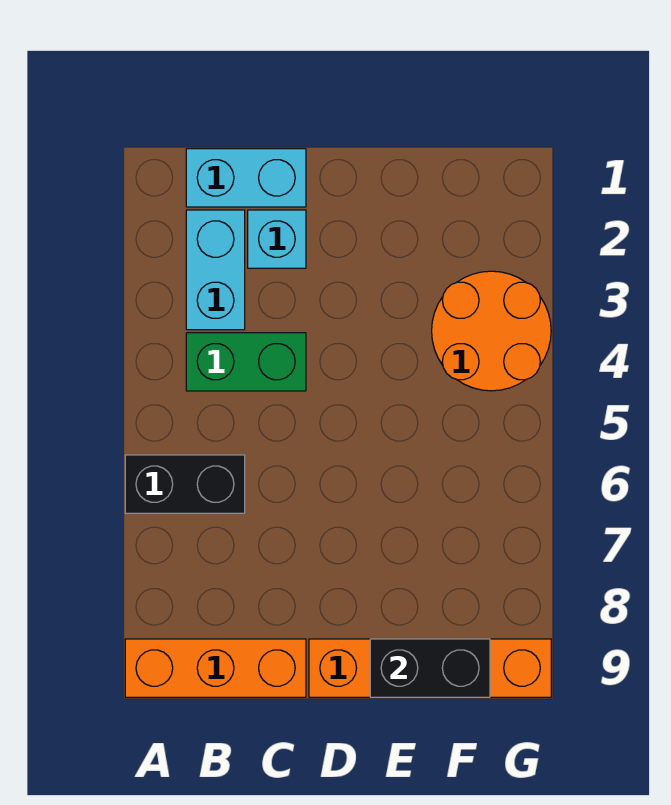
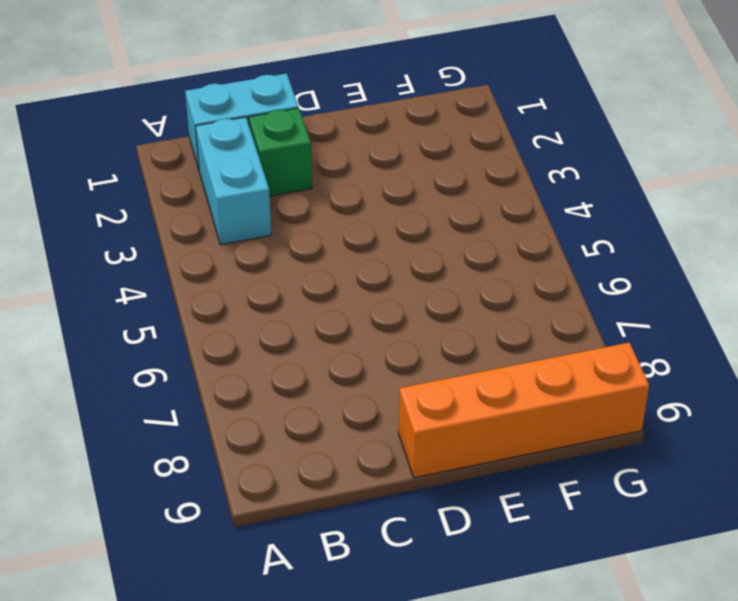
green 1x1 brick [249,108,312,196] -> cyan 1x1 brick [248,210,306,268]
none -> black 1x2 brick [125,455,245,513]
none -> orange 1x3 brick [125,639,306,697]

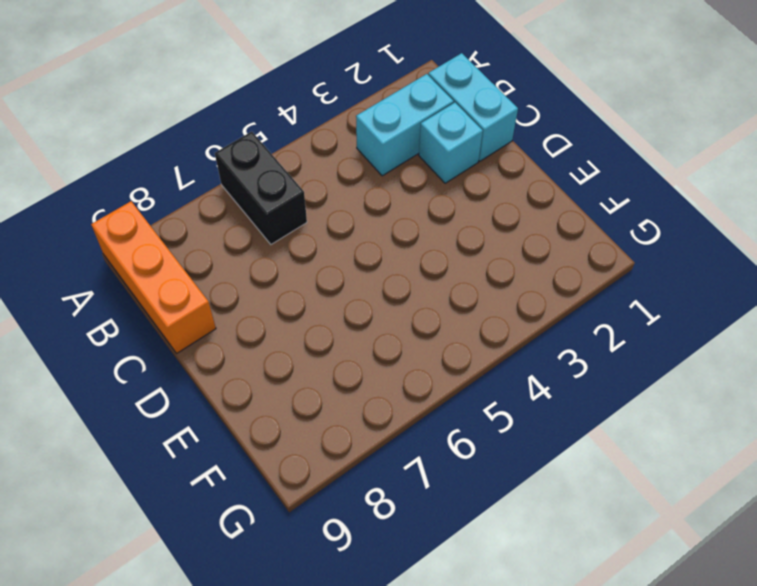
none -> green 1x2 brick [186,333,306,391]
none -> orange 1x4 brick [309,639,551,697]

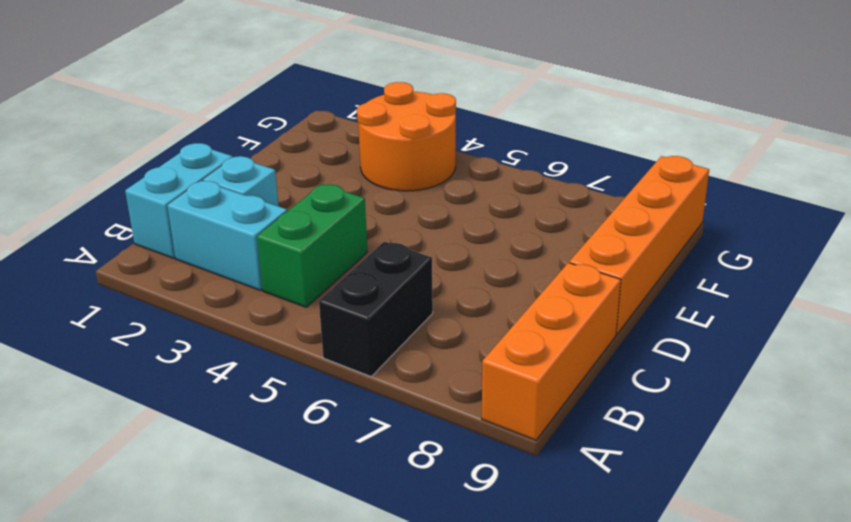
none -> black 1x2 brick [370,639,490,697]

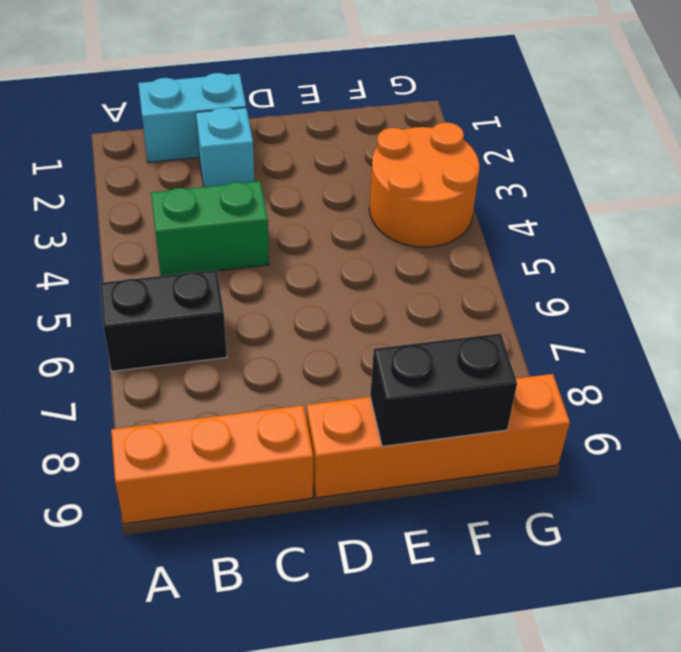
none -> cyan 1x2 brick [186,210,245,330]

